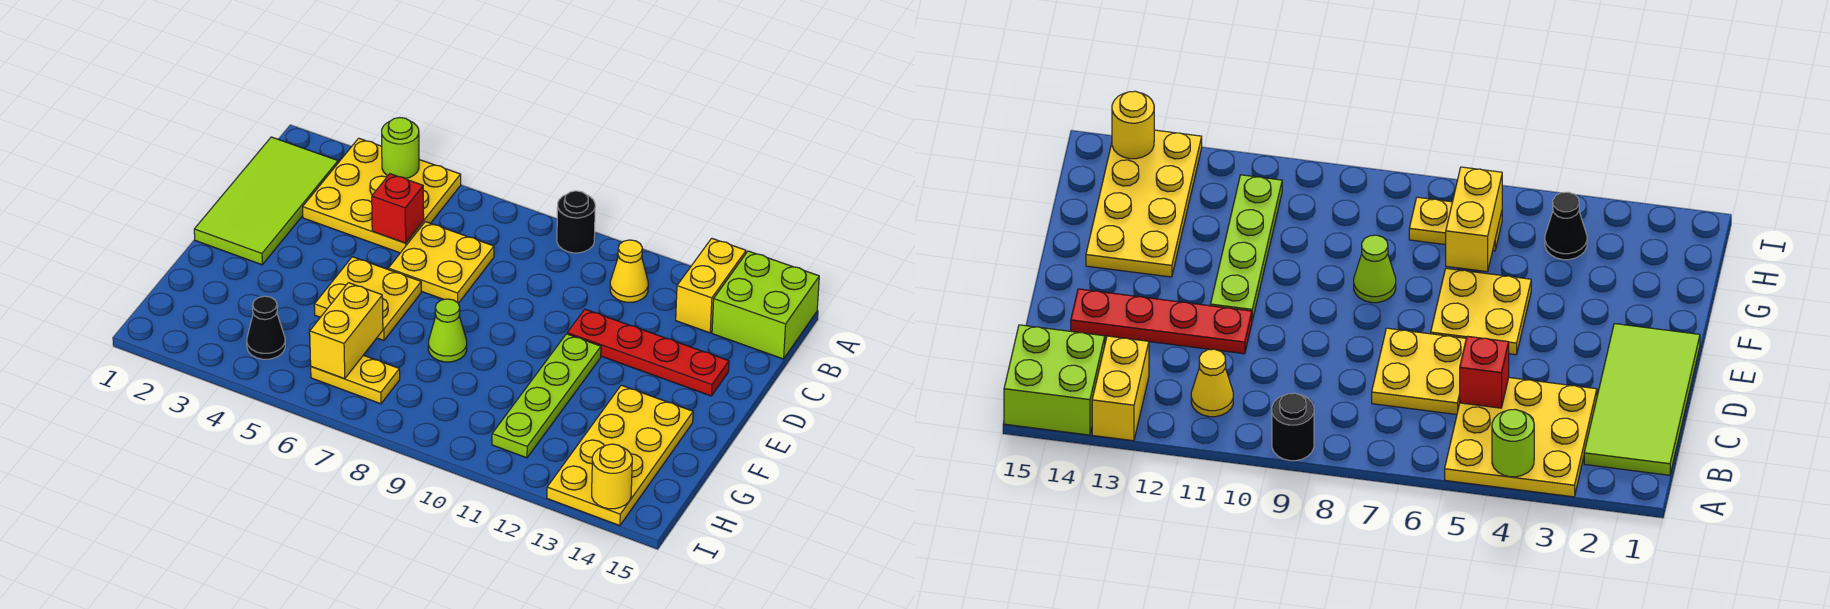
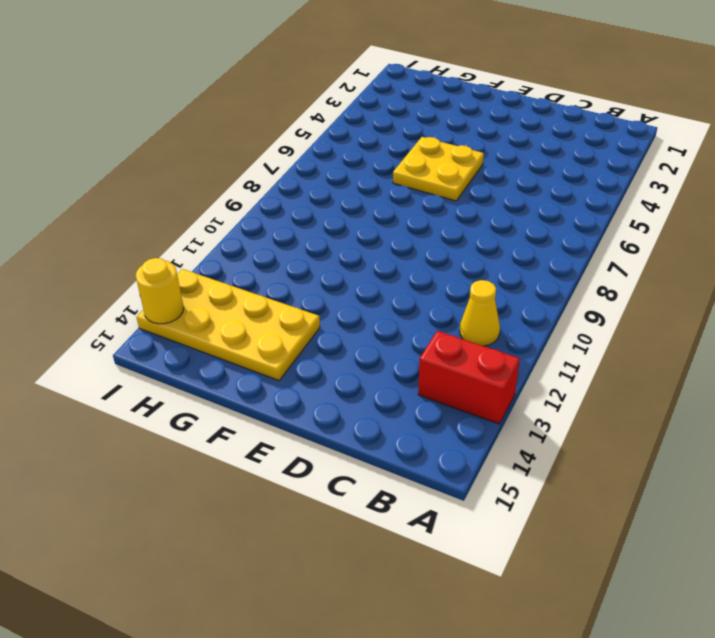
red 1x2 brick [418,331,520,424] -> yellow 1x2 brick [676,238,746,333]
none -> yellow 3x3 plate [303,138,461,253]
none -> black 1x1 round brick [557,191,595,253]
none -> lime 2x2 brick [712,251,819,359]

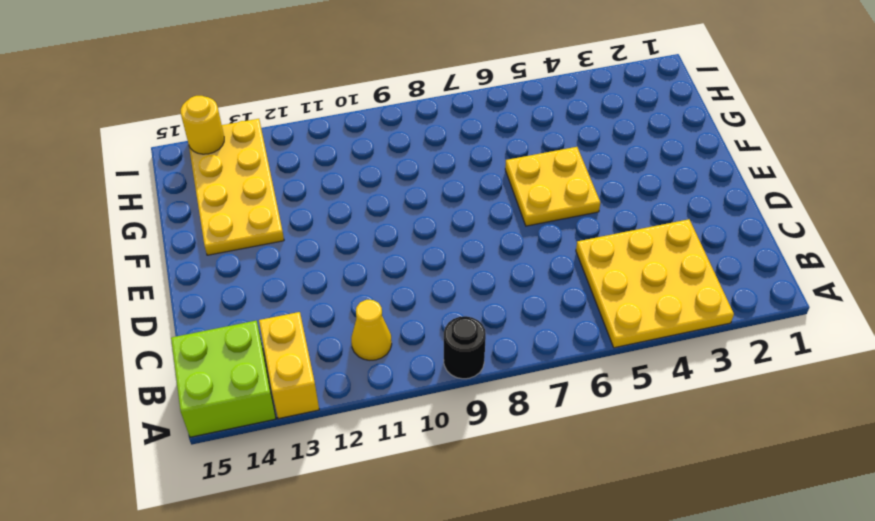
none -> lime 2x4 tile [194,137,338,265]
none -> yellow 2x2 plate [388,222,494,303]
none -> red 1x4 plate [567,309,729,396]

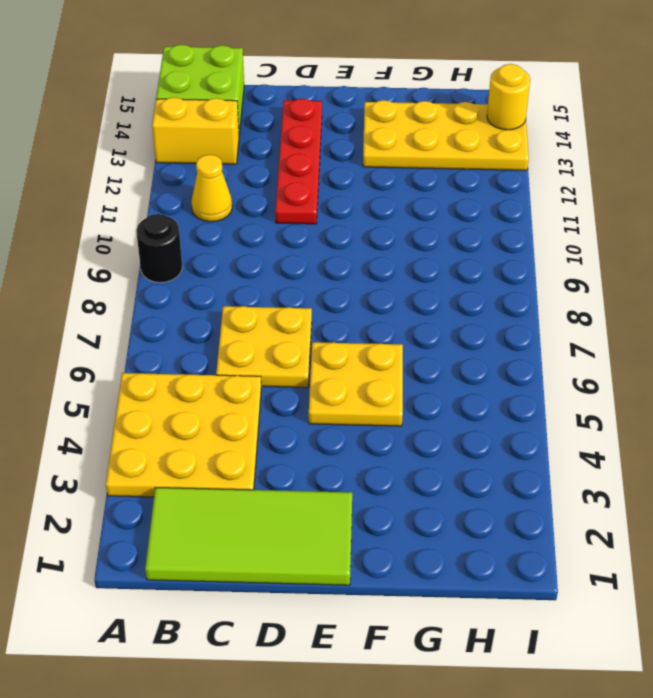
none -> lime 1x4 plate [492,334,601,458]
none -> lime 1x1 cone [428,299,467,362]
none -> black 1x1 cone [247,296,285,359]

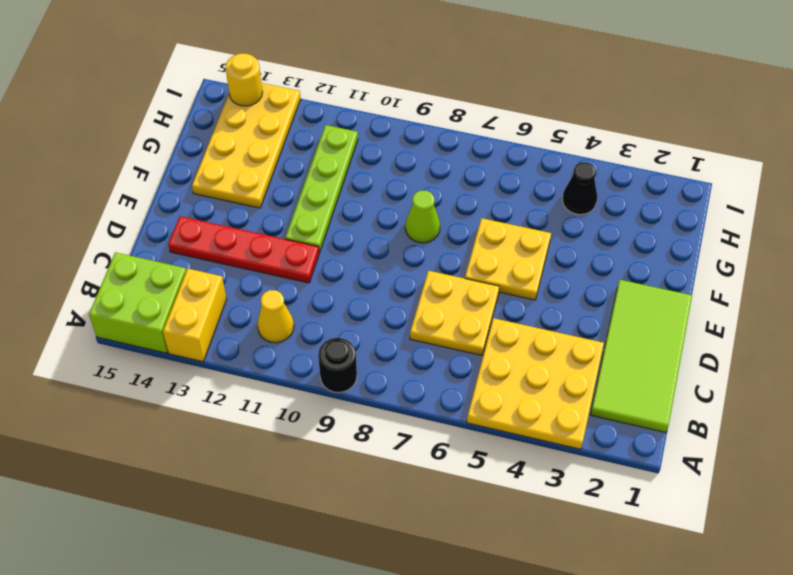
none -> yellow 1x2 plate [311,355,400,404]
none -> lime 1x1 round brick [382,118,419,179]
none -> red 1x1 brick [372,174,424,243]

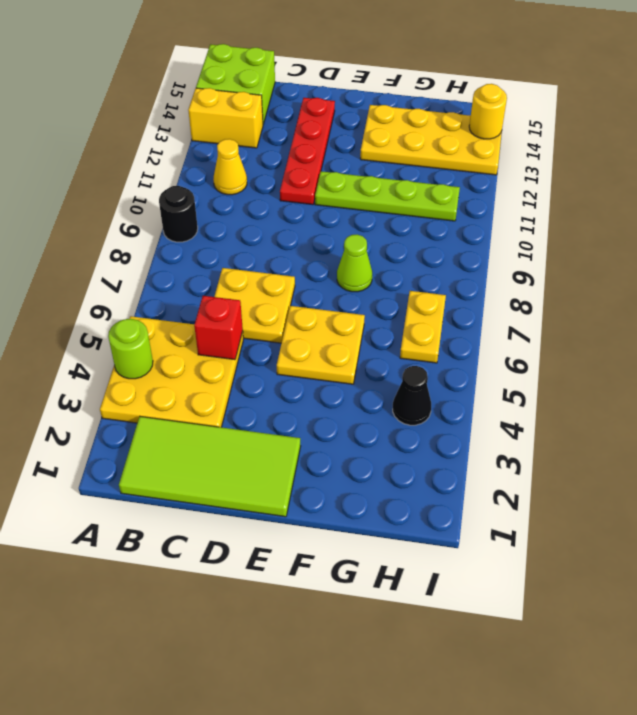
none -> yellow 1x2 brick [310,283,383,379]

